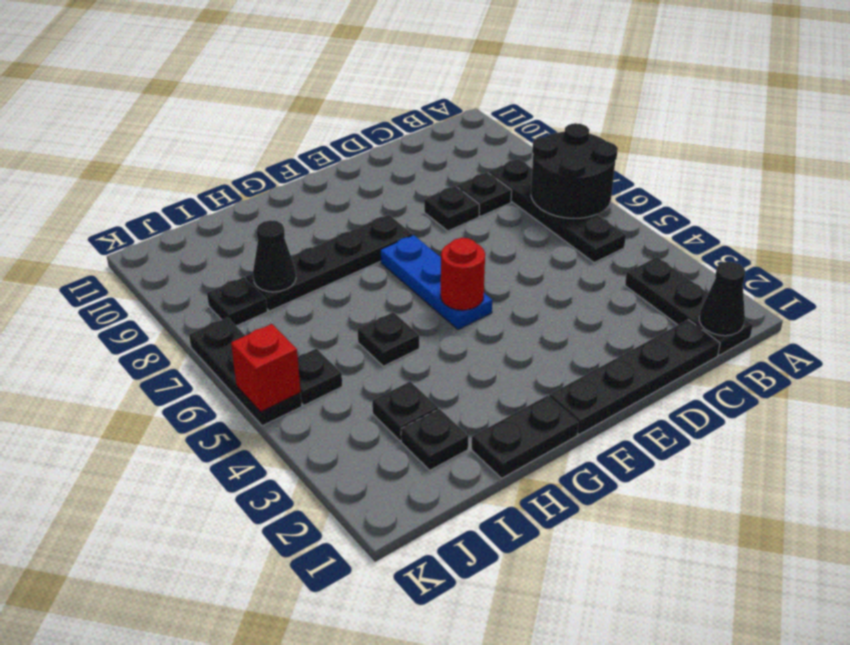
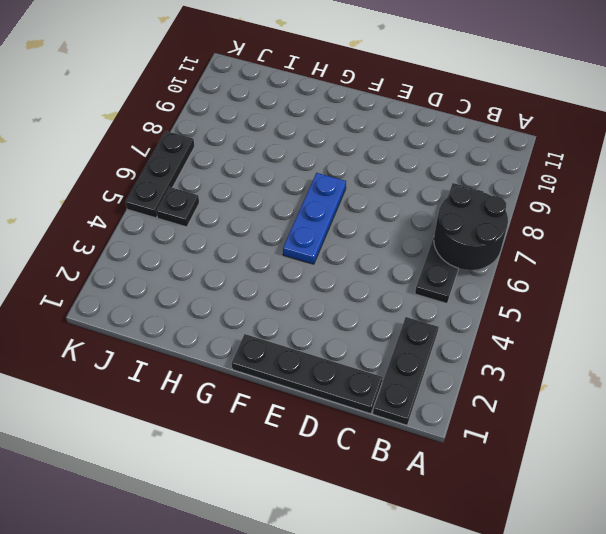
none -> black 1x1 plate [457,172,512,216]
none -> black 1x1 plate [424,186,479,231]
none -> black 1x4 plate [246,215,412,311]

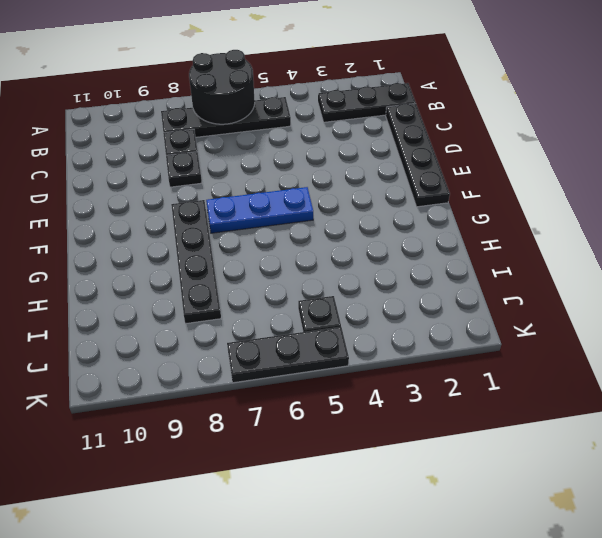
none -> black 1x2 plate [472,396,579,478]
none -> black 1x1 plate [358,312,419,366]
none -> black 1x1 plate [401,409,469,470]

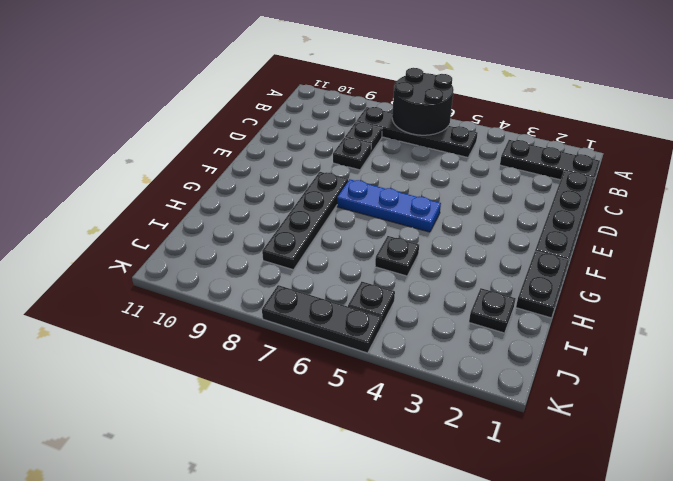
none -> black 1x1 plate [372,381,438,441]
none -> black 1x1 plate [207,277,267,326]
none -> black 1x1 cone [699,262,745,336]

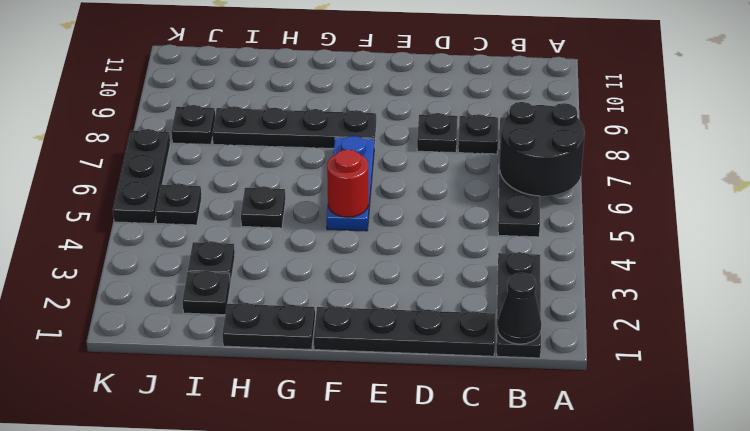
none -> black 1x1 cone [253,220,296,292]
none -> red 1x1 brick [231,324,301,412]

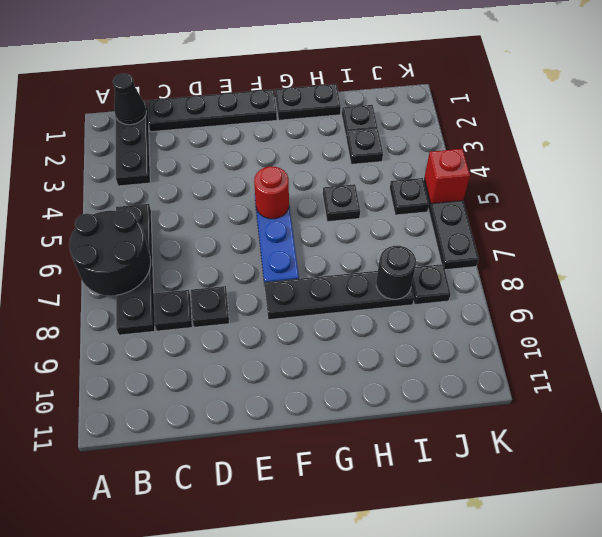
black 1x1 round brick [376,246,416,299] -> black 1x1 cone [253,220,296,292]

